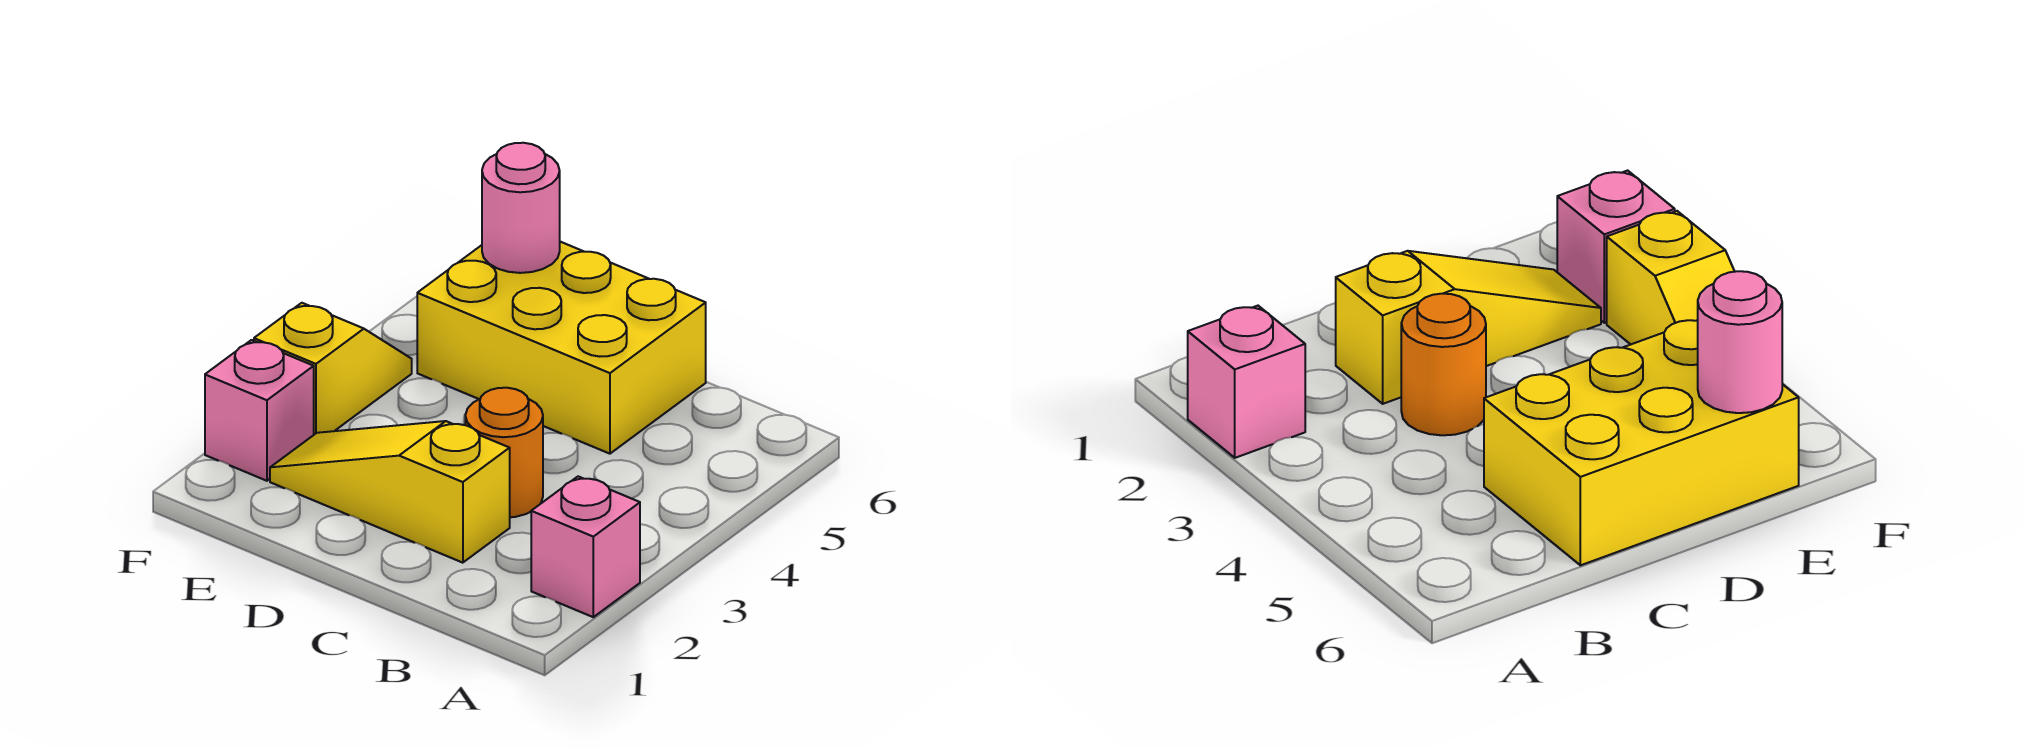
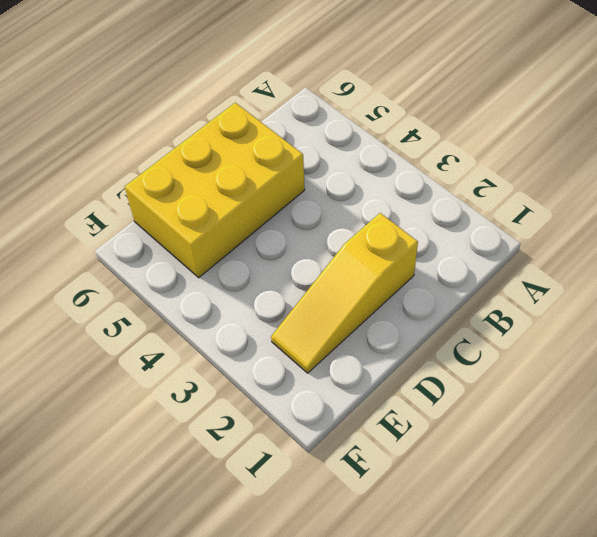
none -> pink 1x1 brick [531,476,640,617]
none -> orange 1x1 round brick [465,388,543,517]

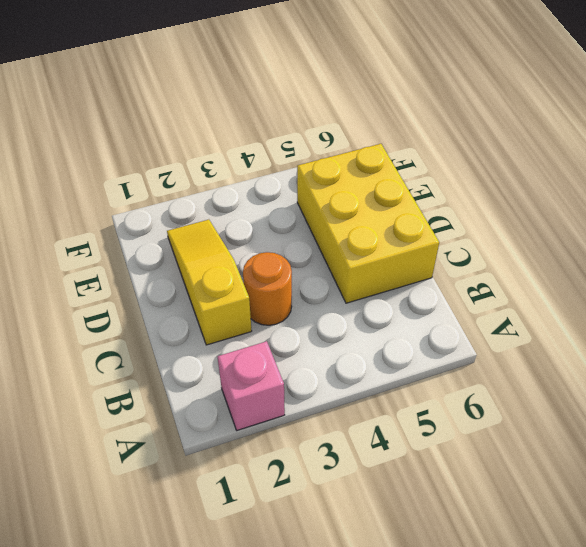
none -> pink 1x1 brick [205,340,314,481]
none -> yellow 1x2 slope [254,303,412,435]

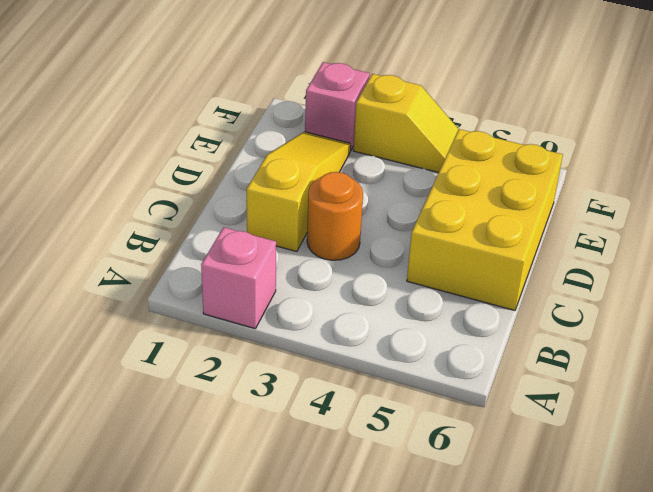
none -> pink 1x1 round brick [482,143,560,273]

